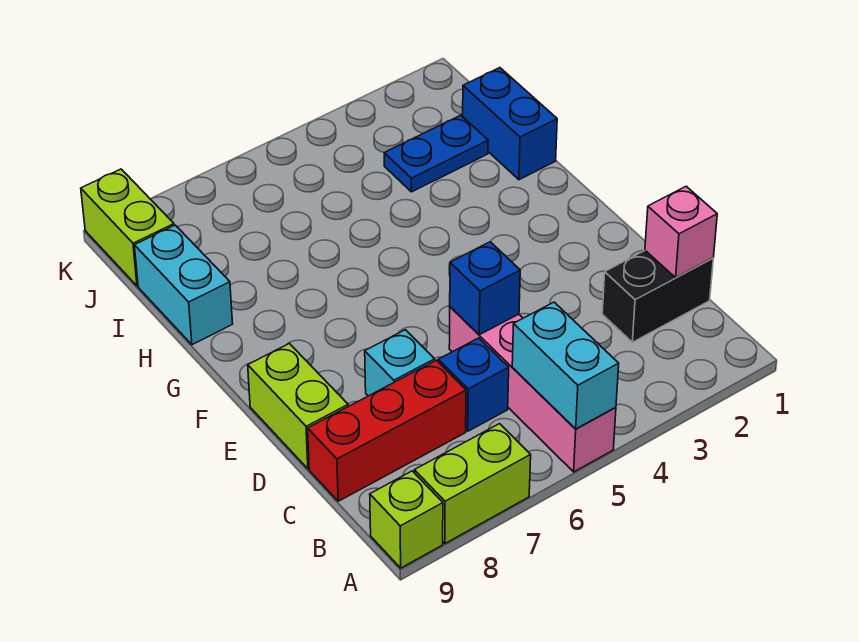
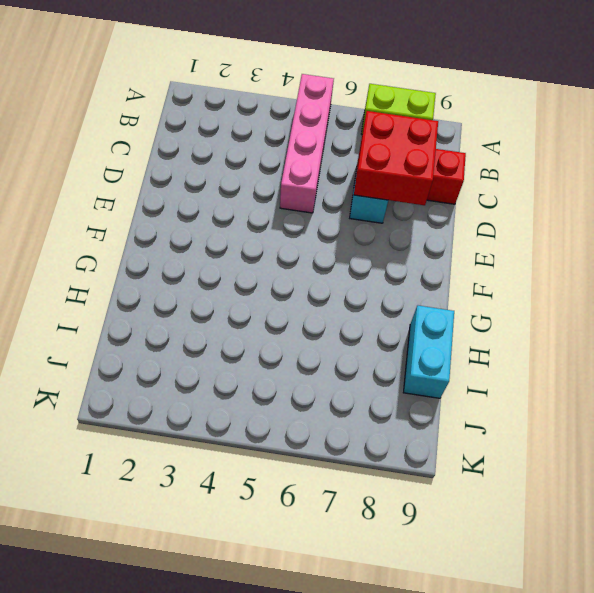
red 2x2 brick [354,111,438,205] -> none
none -> lime 1x1 brick [370,471,443,568]
none -> black 1x2 brick [602,251,713,342]
none -> blue 1x1 brick [438,338,509,431]

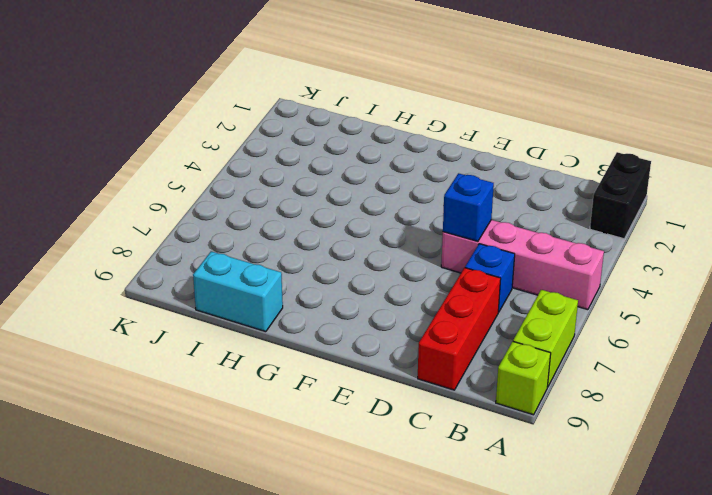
black 1x2 brick [590,152,651,239] -> black 1x2 brick moved to [602,251,713,342]
none -> cyan 1x1 brick [365,330,435,396]
none -> lime 1x2 brick [248,343,348,469]
none -> blue 1x2 brick [463,68,557,180]

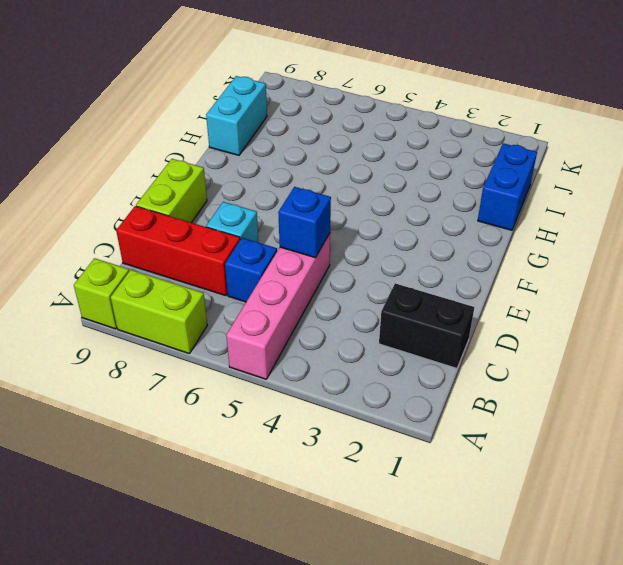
none -> blue 1x2 plate [384,115,488,192]
none -> lime 1x2 brick [81,169,174,286]
none -> cyan 1x2 brick [512,302,619,429]

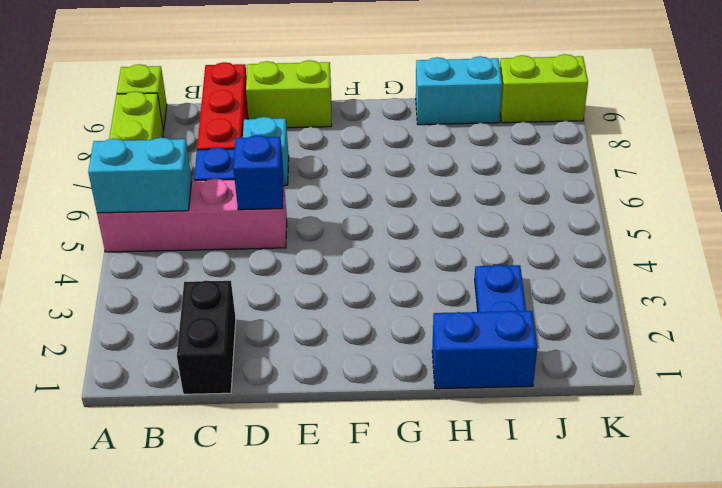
none -> pink 1x1 brick [645,186,717,278]

